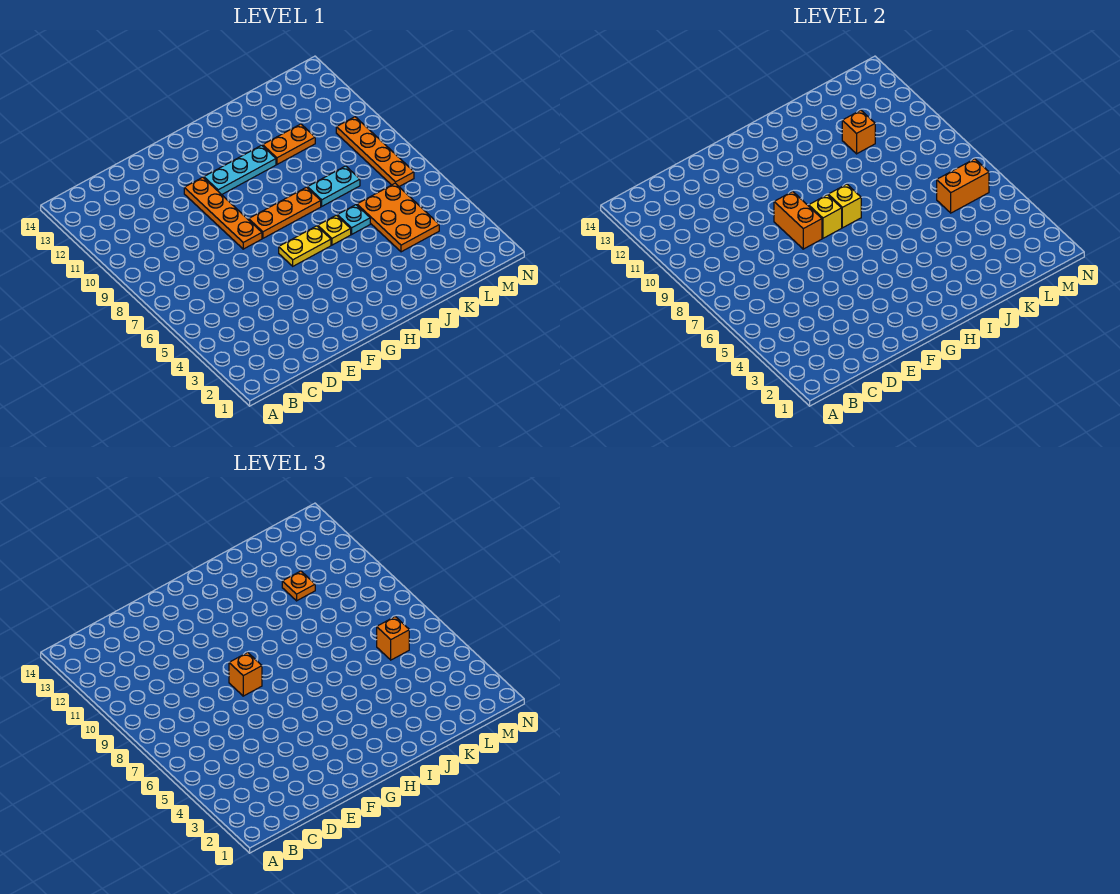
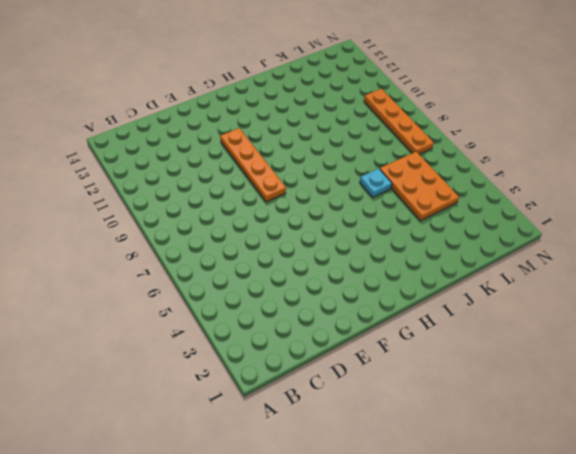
none -> yellow 1x2 plate [279,226,331,266]
none -> orange 1x3 plate [249,187,321,238]
none -> cyan 1x3 plate [204,145,276,195]

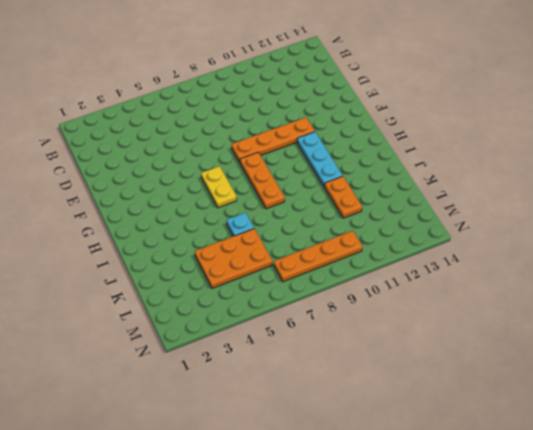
none -> yellow 1x1 plate [318,215,351,245]
none -> cyan 1x2 plate [308,166,360,206]
none -> orange 1x2 brick [774,191,822,249]

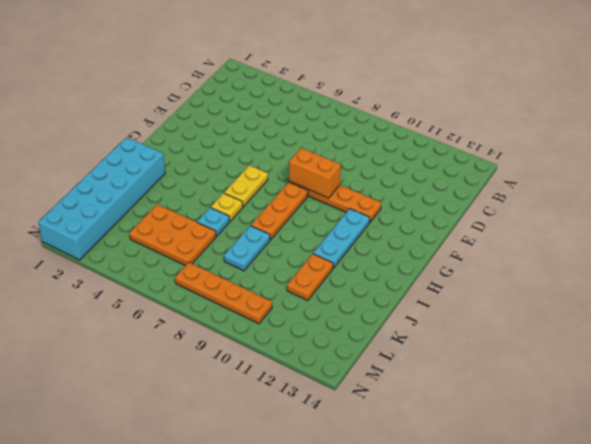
cyan 2x6 brick [38,137,165,260] -> none
none -> yellow 1x1 brick [809,195,842,238]
none -> yellow 1x1 brick [828,184,861,228]
none -> orange 1x1 brick [842,110,875,154]

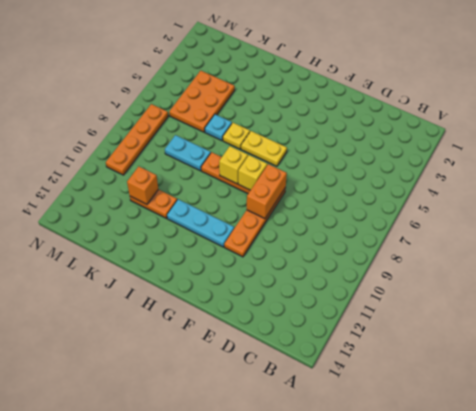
none -> orange 1x2 brick [937,159,989,213]
none -> orange 1x1 brick [229,652,262,696]
none -> orange 1x1 plate [282,571,315,601]

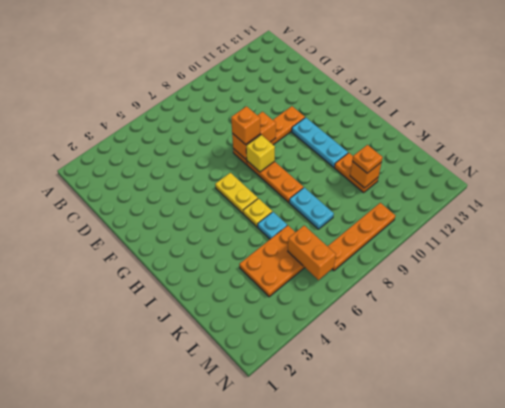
none -> yellow 1x1 brick [828,184,861,228]
none -> orange 1x1 brick [377,617,409,660]

